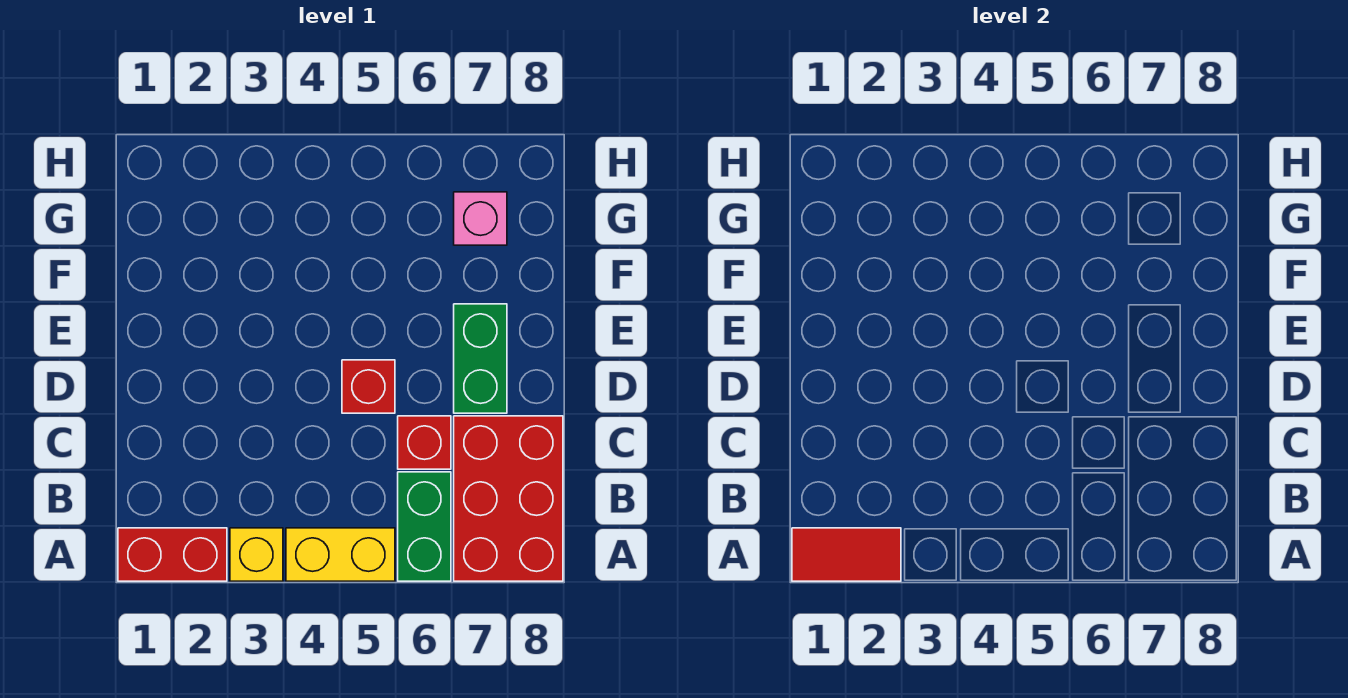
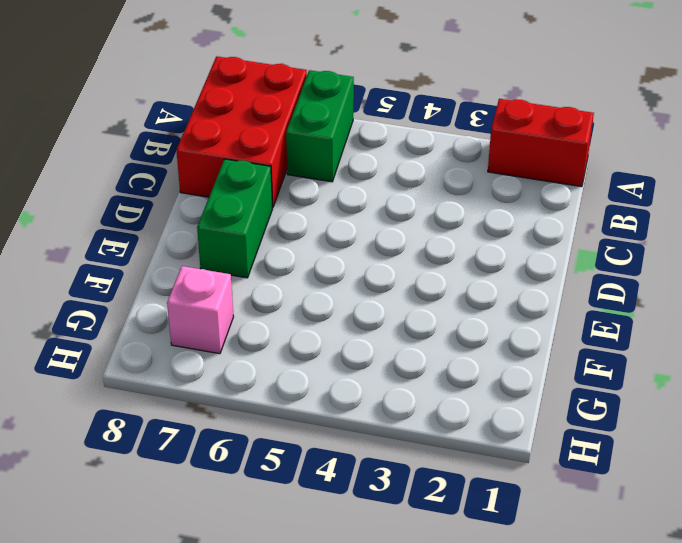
none -> yellow 1x1 brick [230,528,283,581]
none -> yellow 1x2 brick [286,528,395,581]

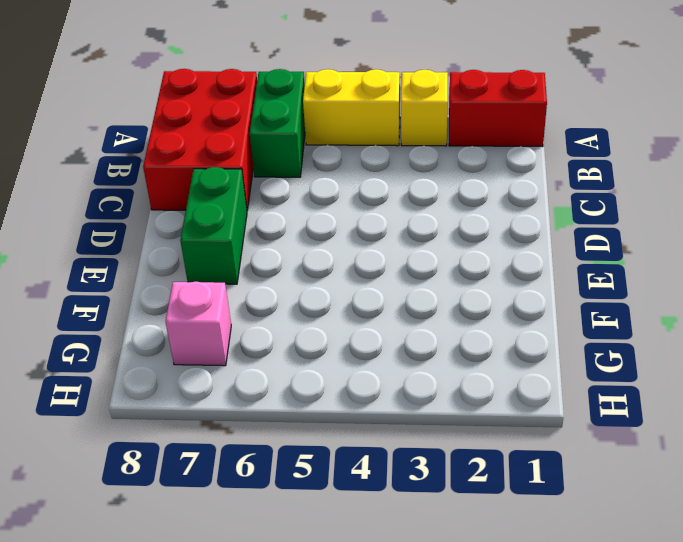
none -> red 1x1 brick [398,416,451,469]
none -> red 1x1 brick [342,360,395,413]

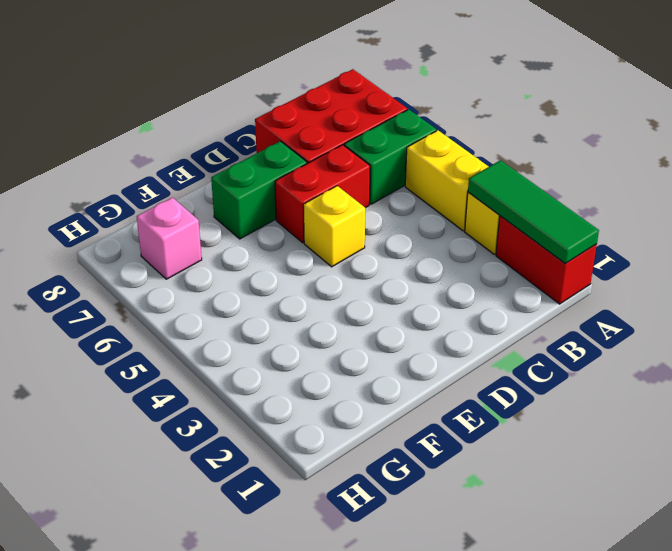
green 1x3 tile [468,160,599,264] -> red 1x2 tile [792,528,901,581]
red 1x2 brick [275,145,370,243] -> red 1x1 brick [398,416,451,469]
yellow 1x1 brick [303,186,365,267] -> red 1x1 brick [342,360,395,413]

